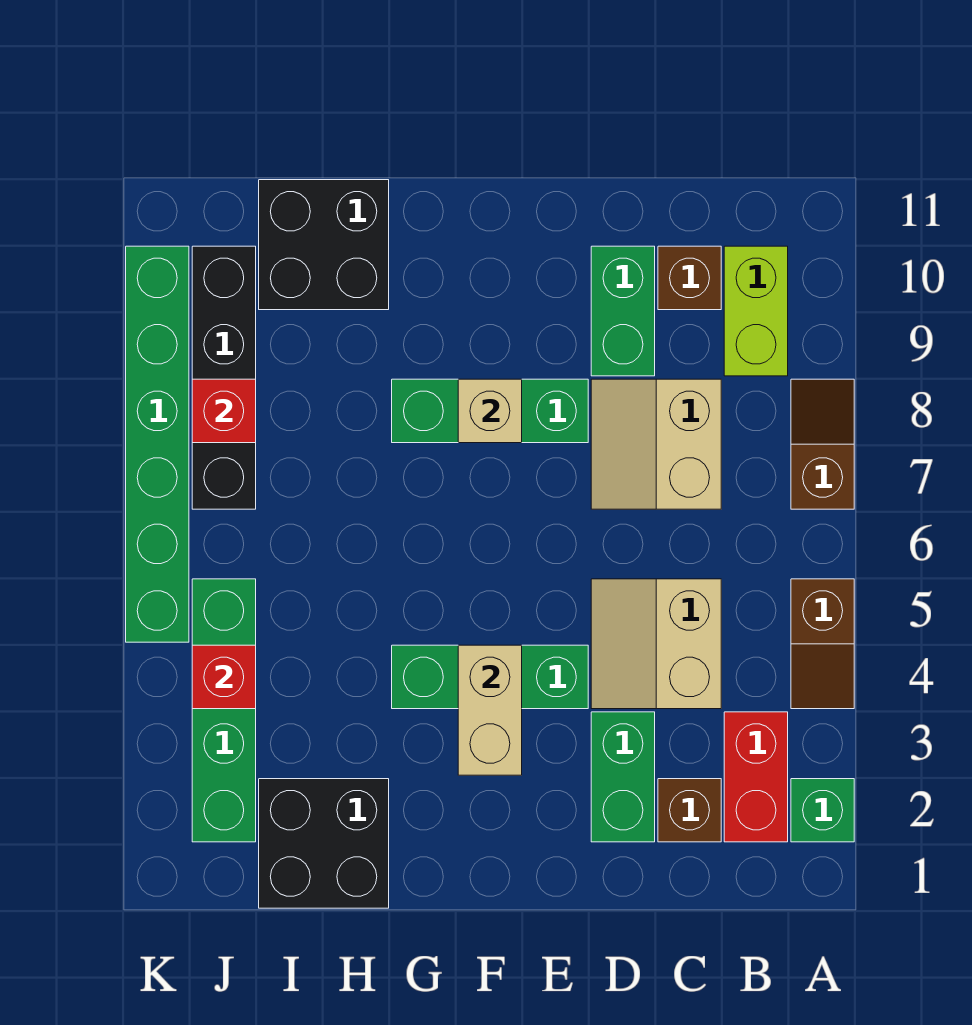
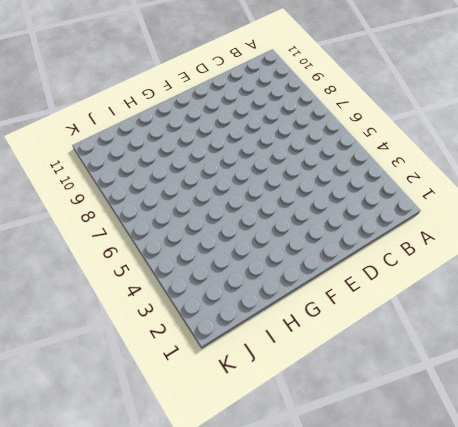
none -> green 1x1 brick [791,779,854,842]
none -> brown 1x2 slope [791,579,854,709]
none -> brown 1x2 slope [791,379,854,509]

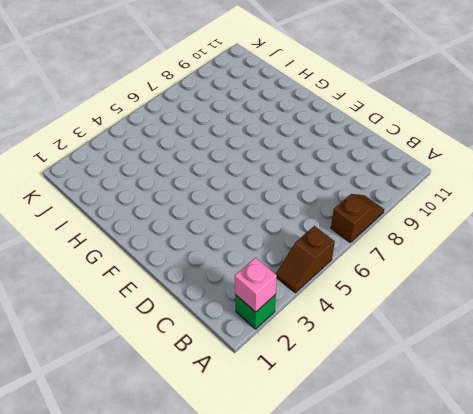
pink 1x1 brick [235,258,277,312] -> none
none -> red 1x2 brick [724,712,788,842]
none -> lime 1x2 brick [724,246,788,376]
none -> brown 1x1 brick [658,779,721,842]

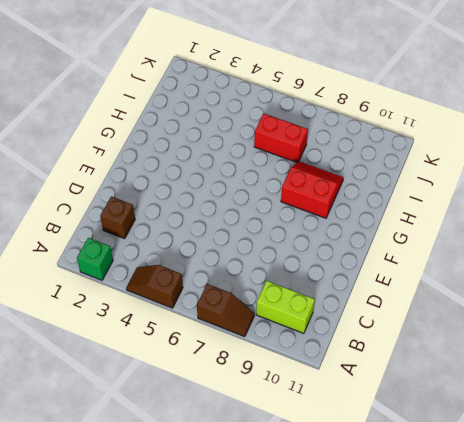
red 2x2 slope [281,162,344,218] -> green 1x3 brick [392,379,588,443]
red 1x2 brick [254,114,308,162] -> red 1x2 brick moved to [724,712,788,842]
none -> tan 2x2 slope [591,579,721,709]
none -> tan 2x2 slope [591,379,721,509]
none -> brown 1x1 brick [658,246,721,310]

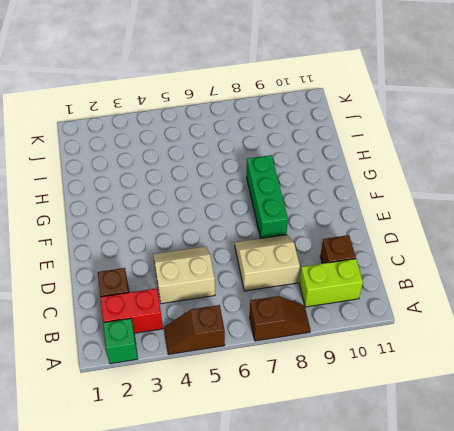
none -> green 1x2 brick [591,712,655,842]
none -> green 1x2 brick [591,246,655,376]
none -> green 1x3 brick [392,645,588,709]

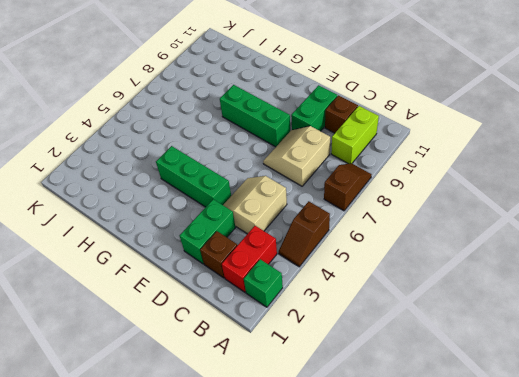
none -> black 2x2 brick [259,779,389,908]
none -> black 2x2 brick [259,180,389,310]
none -> green 1x4 brick [192,579,256,842]

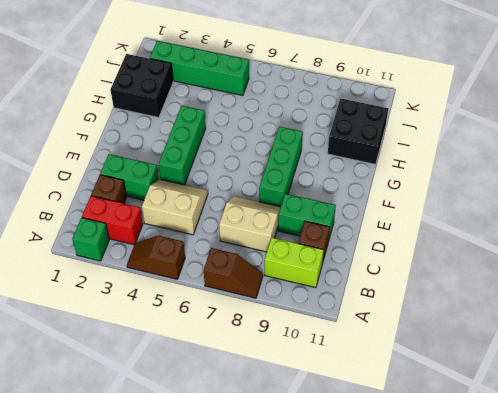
none -> black 1x4 brick [192,246,256,509]
none -> green 1x6 brick [126,246,189,642]
none -> tan 1x2 brick [458,645,522,775]

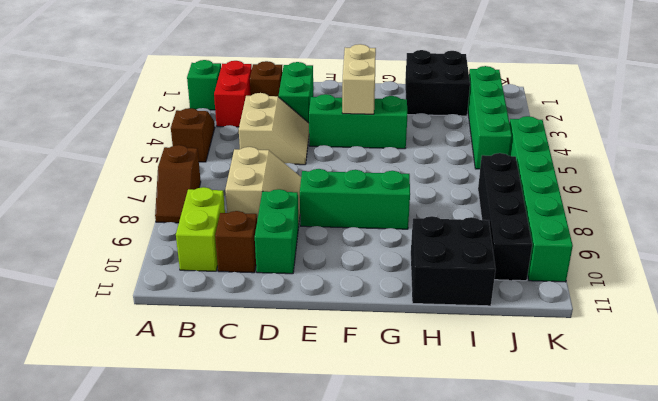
none -> tan 1x1 brick [458,379,522,443]
none -> red 1x1 brick [192,645,256,709]
none -> red 1x1 brick [192,379,256,443]

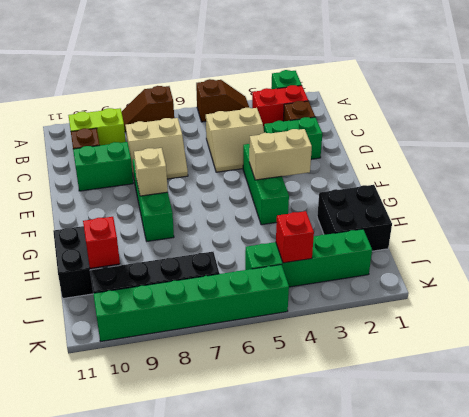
red 1x1 brick [83,217,120,268] -> red 1x1 brick moved to [192,379,256,443]

